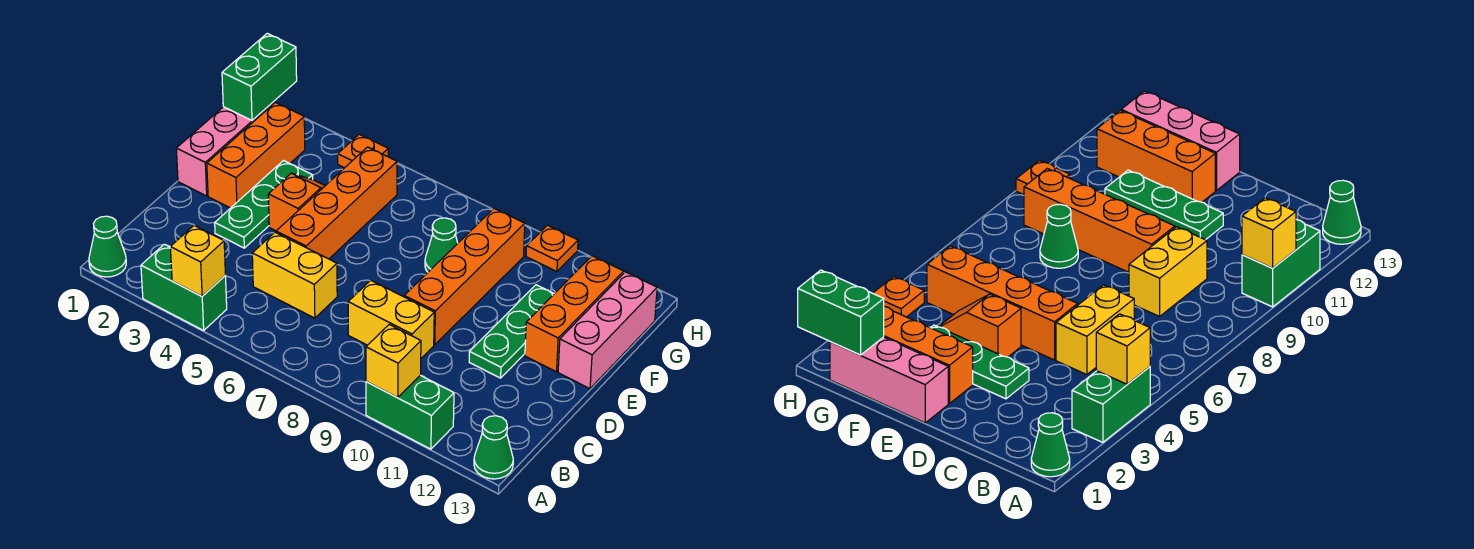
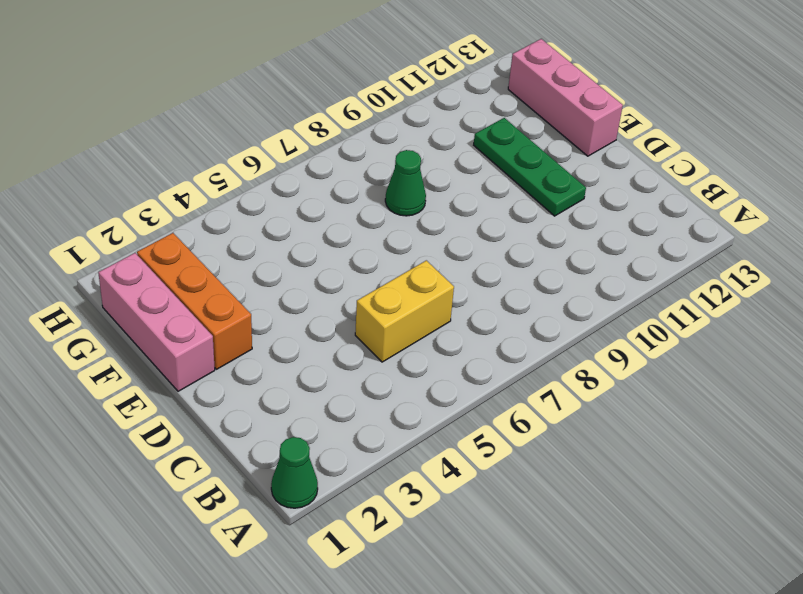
none -> green 1x2 brick [141,244,227,330]
none -> green 1x2 brick [366,375,454,449]
none -> green 1x1 cone [474,416,513,479]

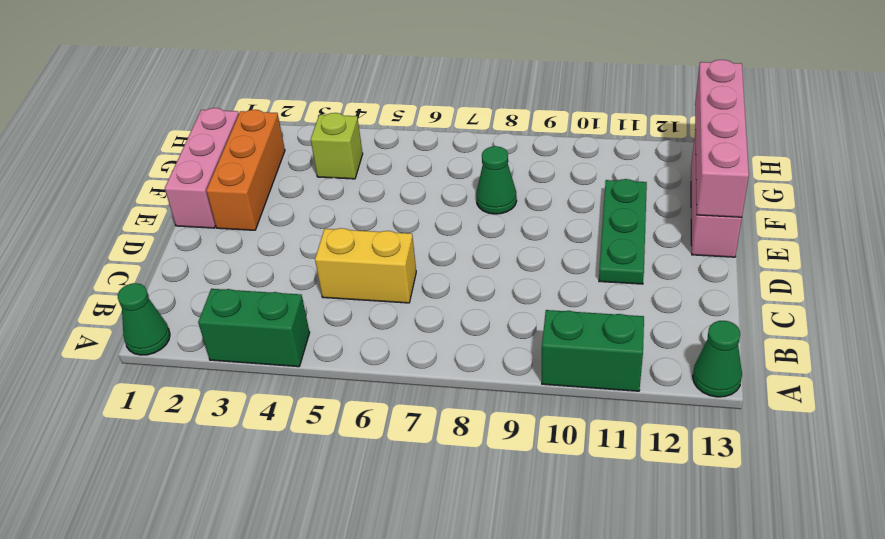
pink 1x4 brick [695,60,749,217] -> none
lime 1x1 brick [311,113,363,179] -> none
none -> yellow 1x2 brick [348,280,434,358]
none -> green 1x3 plate [215,161,313,248]
none -> orange 1x4 brick [276,147,397,259]

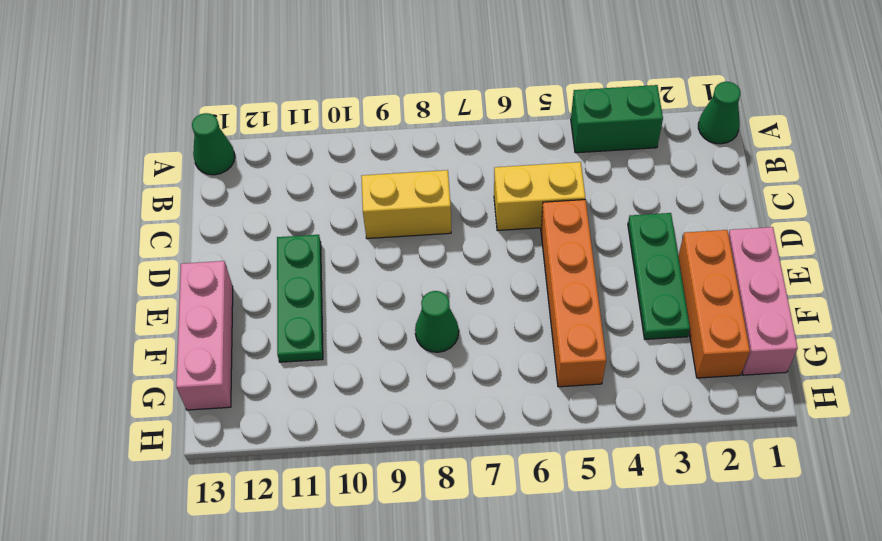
none -> green 1x2 brick [366,375,454,449]
none -> orange 1x4 brick [404,208,525,345]
none -> orange 1x2 slope [268,173,325,231]

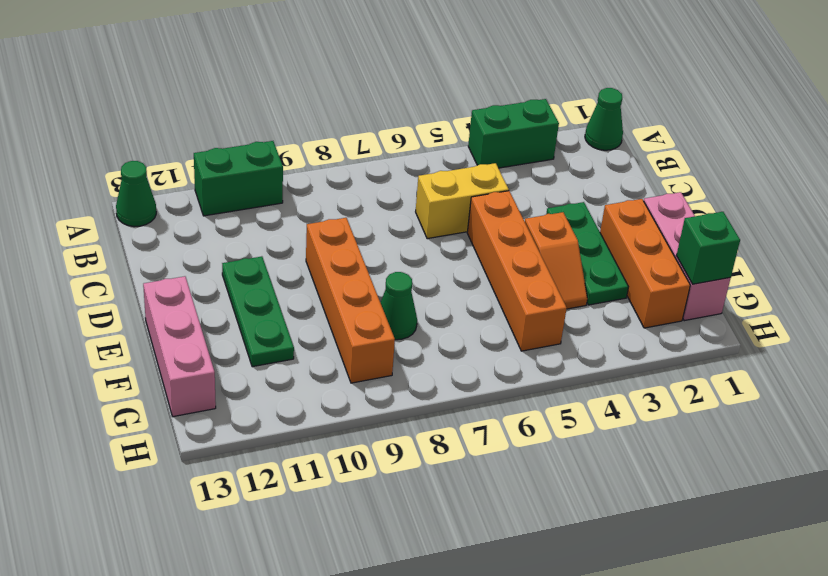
green 1x1 brick [676,212,740,284] -> green 1x2 brick [222,33,297,120]
none -> yellow 1x2 brick [348,280,434,358]
none -> orange 1x3 brick [525,256,624,372]
none -> orange 1x1 plate [338,134,388,168]

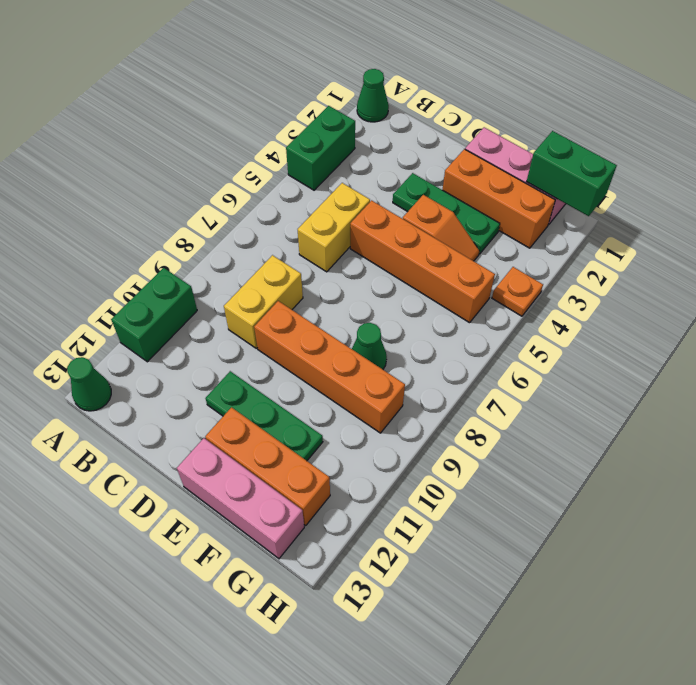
none -> orange 1x1 plate [526,225,578,272]
none -> yellow 1x1 brick [170,225,225,296]
none -> yellow 1x1 brick [366,325,421,398]

